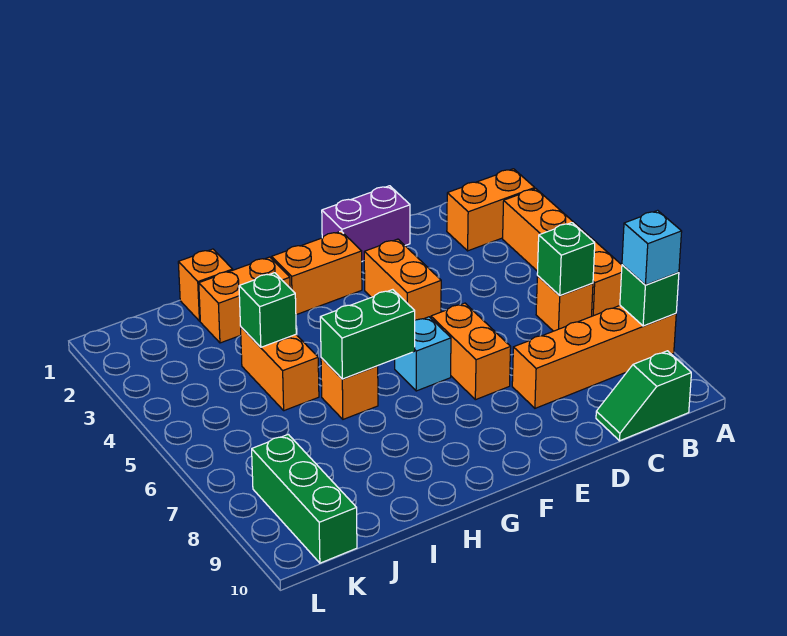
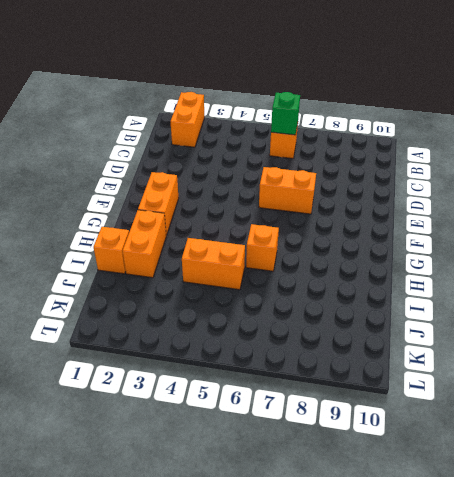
none -> orange 1x4 brick [503,189,622,316]
none -> orange 1x4 brick [512,306,676,408]
none -> green 1x2 slope [596,351,691,441]

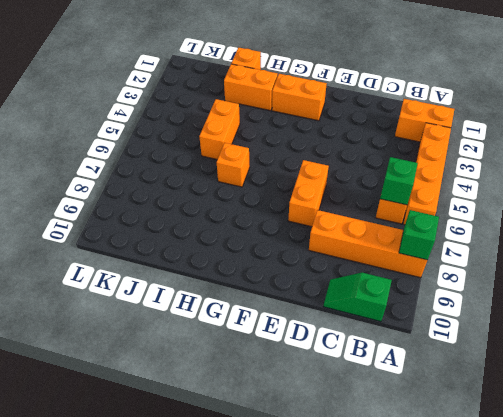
none -> purple 1x2 brick [322,186,410,261]
none -> orange 1x2 brick [364,239,441,320]
none -> cyan 1x1 brick [395,317,451,391]

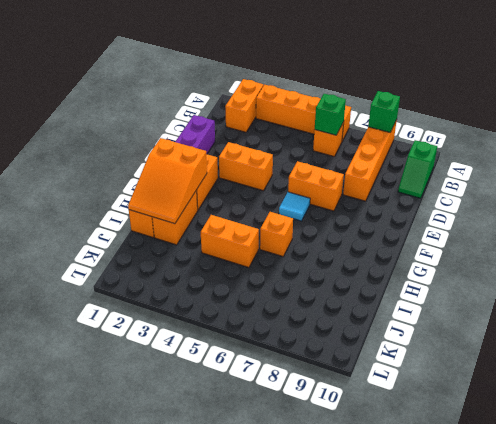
cyan 1x1 tile [279,192,310,221] -> cyan 1x1 brick [395,317,451,391]
orange 2x3 slope [128,138,207,224] -> none
none -> green 1x3 brick [252,434,357,563]
none -> green 1x2 brick [320,290,415,379]
none -> green 1x1 brick [239,273,296,347]

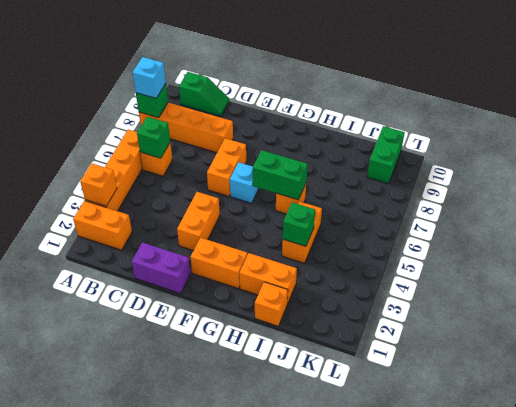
orange 1x1 brick [80,163,117,206] -> none
green 1x2 brick [367,126,405,184] -> green 1x3 brick [252,434,357,563]

